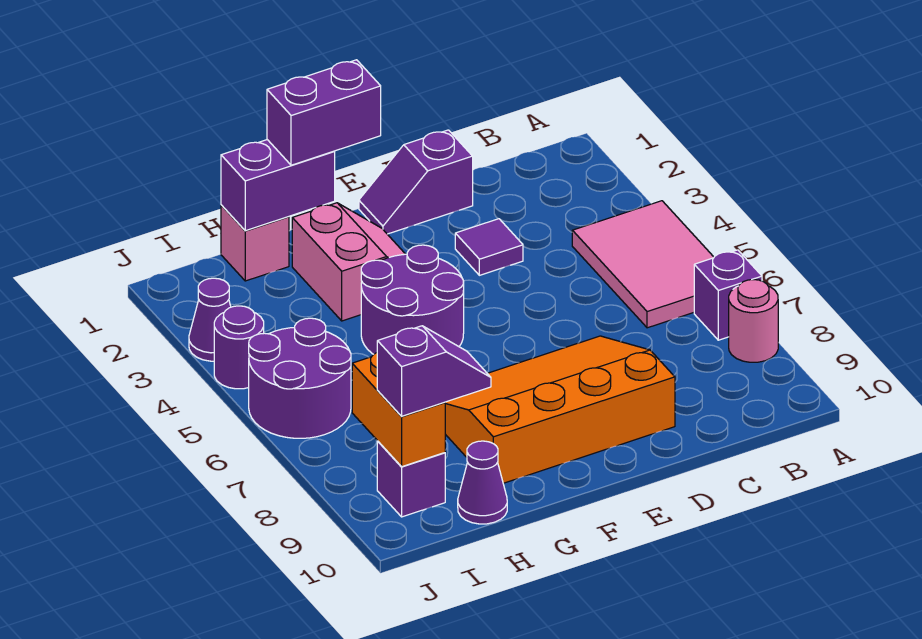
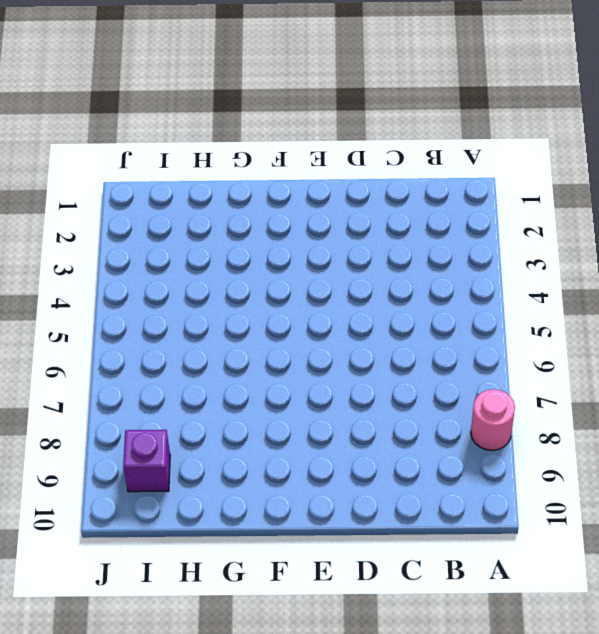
none -> pink 2x3 tile [572,201,714,328]
none -> purple 1x1 brick [694,250,762,340]
none -> purple 1x2 slope [359,130,473,234]

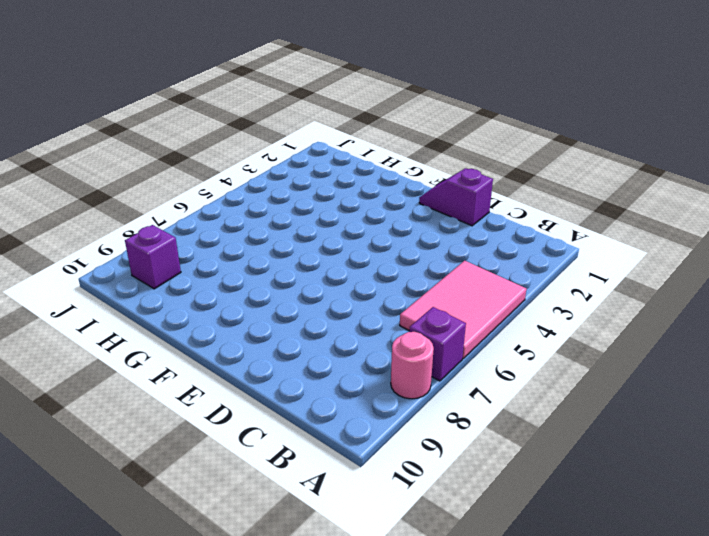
none -> purple 1x1 tile [455,219,523,275]
none -> orange 3x4 slope [445,336,675,483]
none -> pink 2x2 slope [292,203,405,321]

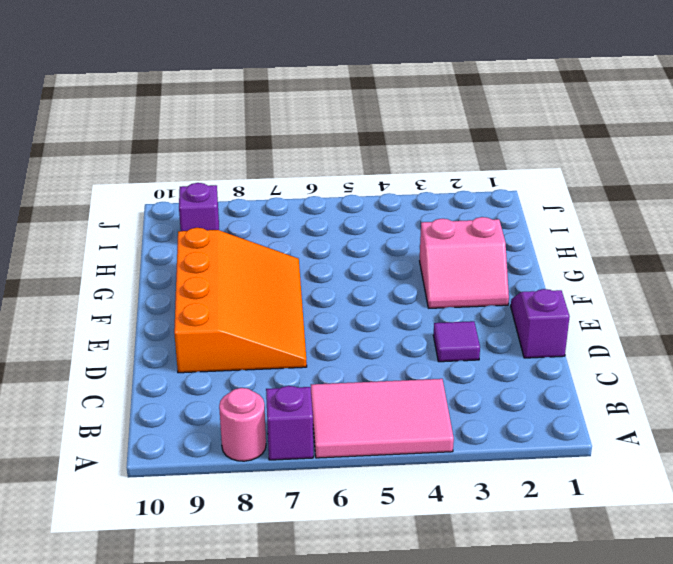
none -> purple 2x2 round brick [361,245,464,354]
none -> pink 1x1 brick [221,205,289,281]
none -> purple 1x1 cone [458,441,507,524]

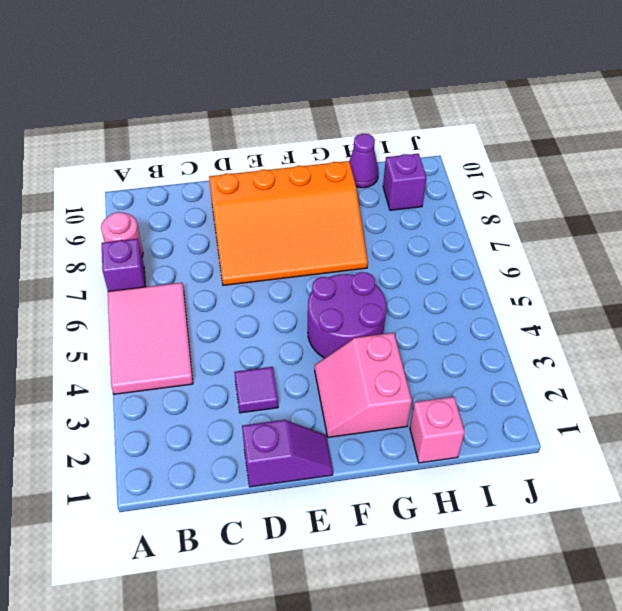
none -> purple 2x2 round brick [249,318,351,438]
none -> purple 1x1 cone [189,278,231,361]
none -> purple 1x1 round brick [214,306,264,389]

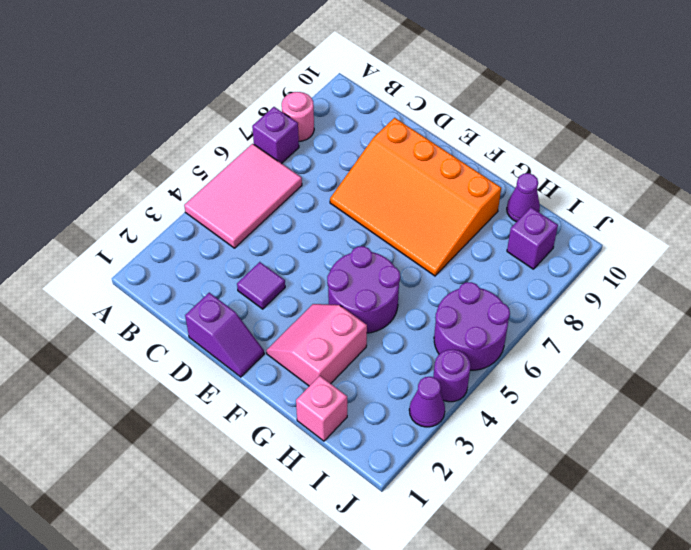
none -> purple 1x2 brick [221,140,335,231]
none -> orange 1x2 brick [352,353,445,467]
none -> purple 1x2 brick [267,60,381,165]

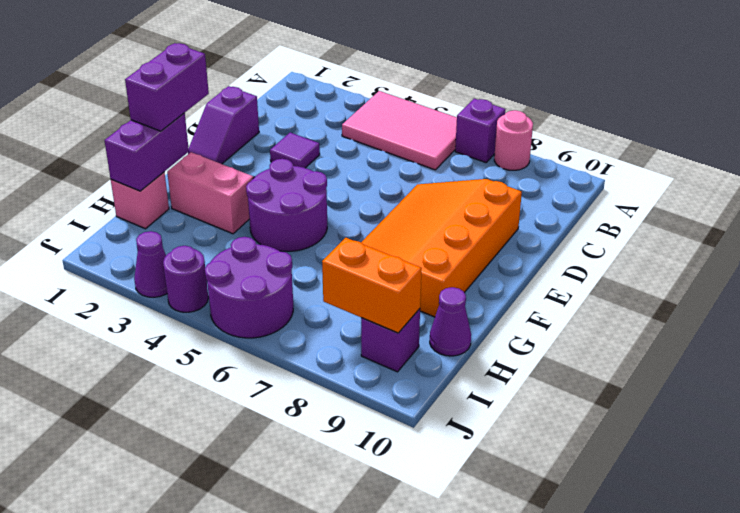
none -> purple 1x2 slope [377,326,491,416]

